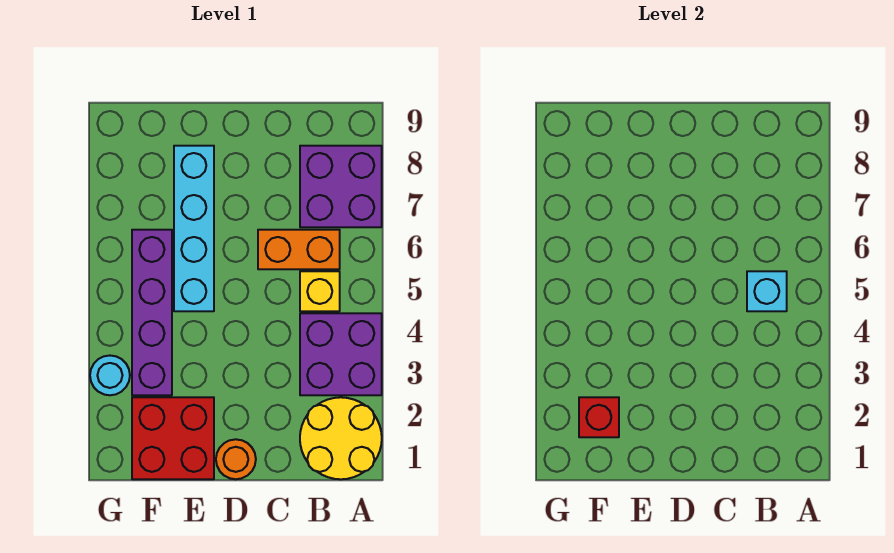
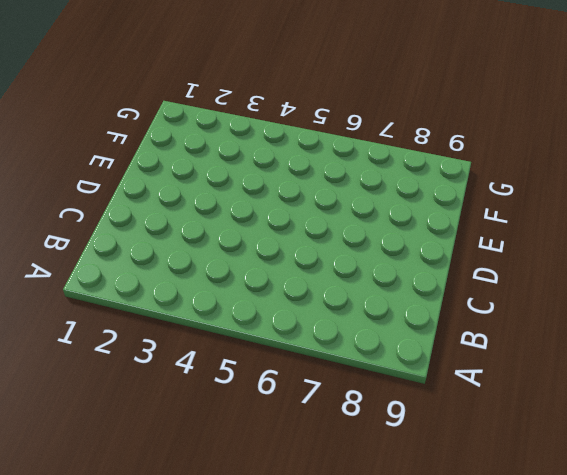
none -> yellow 2x2 round brick [300,397,382,479]
none -> purple 2x2 brick [300,313,382,395]
none -> purple 2x2 brick [300,146,382,227]

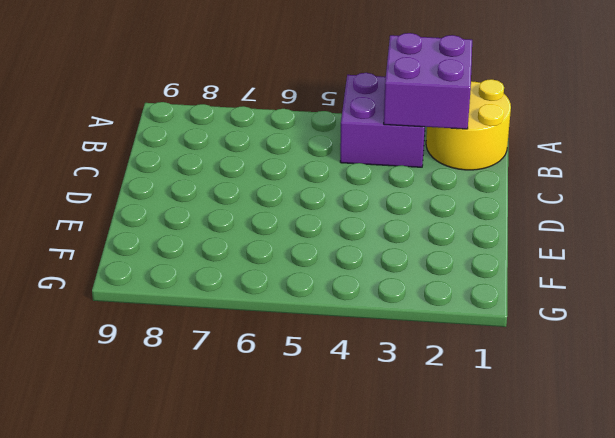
purple 2x2 brick [384,33,472,129] -> purple 2x2 brick moved to [300,146,382,227]
none -> yellow 1x1 brick [300,271,340,311]
none -> orange 1x2 brick [258,230,340,269]
none -> orange 1x1 round brick [216,439,256,479]

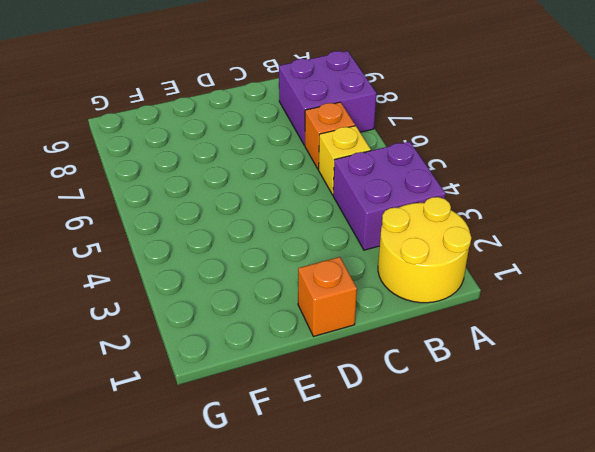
orange 1x1 brick [305,102,355,169] -> orange 1x2 brick [258,230,340,269]
orange 1x1 brick [298,257,357,337] -> orange 1x1 round brick [216,439,256,479]
none -> red 2x2 brick [132,397,214,479]
none -> cyan 1x4 brick [174,146,214,311]
none -> purple 1x4 brick [132,230,172,395]

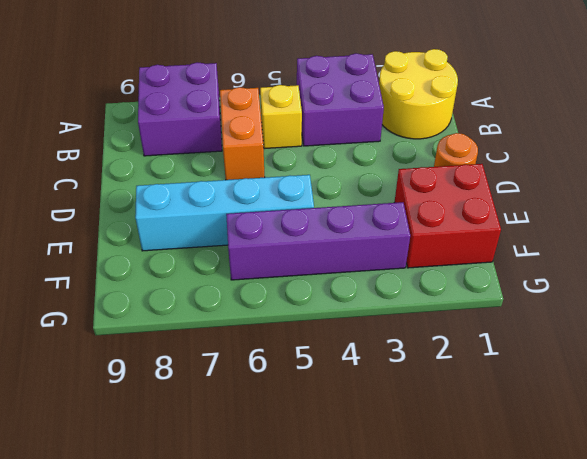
none -> cyan 1x1 round brick [90,356,130,395]
none -> cyan 1x1 brick [747,271,787,311]
none -> red 1x1 brick [579,397,619,437]

